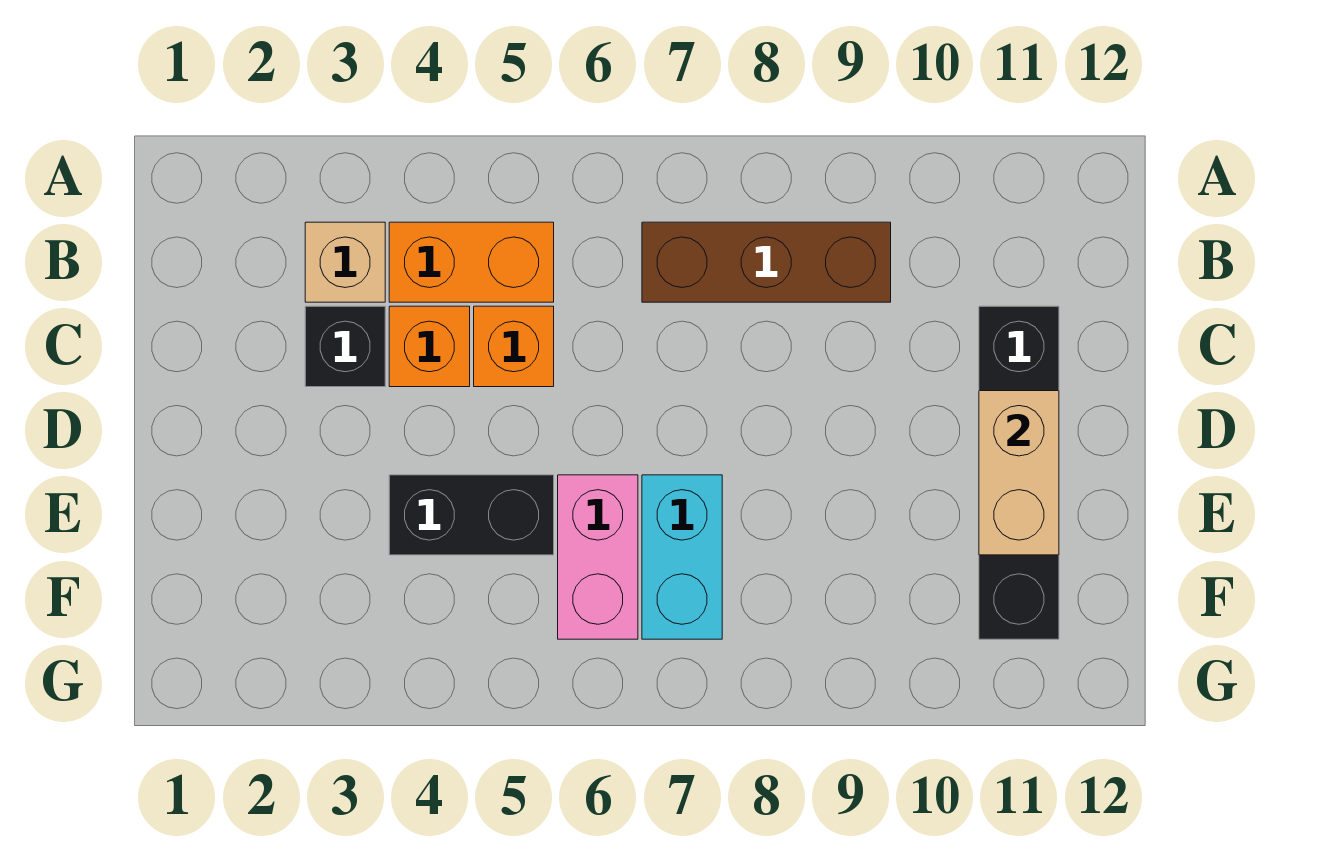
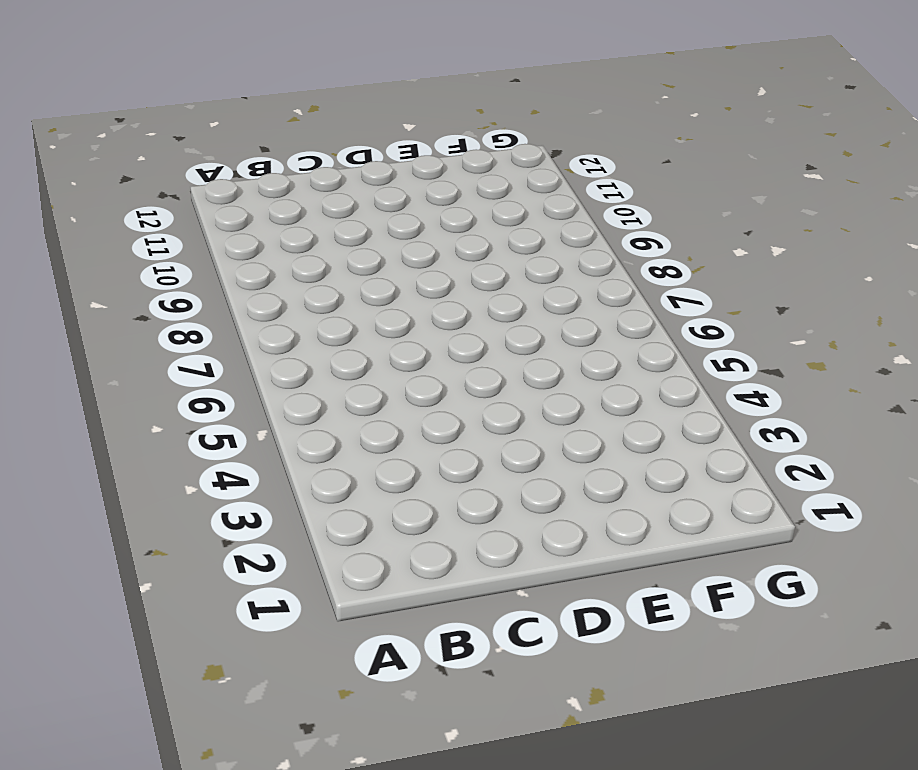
none -> tan 1x1 brick [305,222,385,302]
none -> orange 1x2 brick [389,222,554,302]

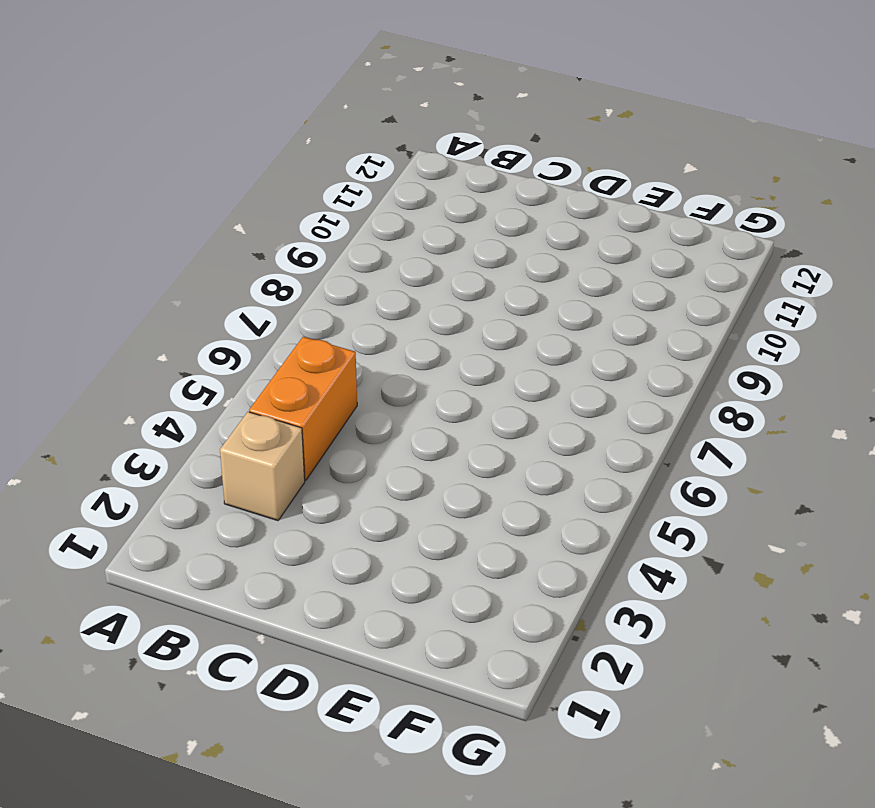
none -> brown 1x3 brick [642,222,891,302]
none -> black 1x1 brick [305,306,385,387]

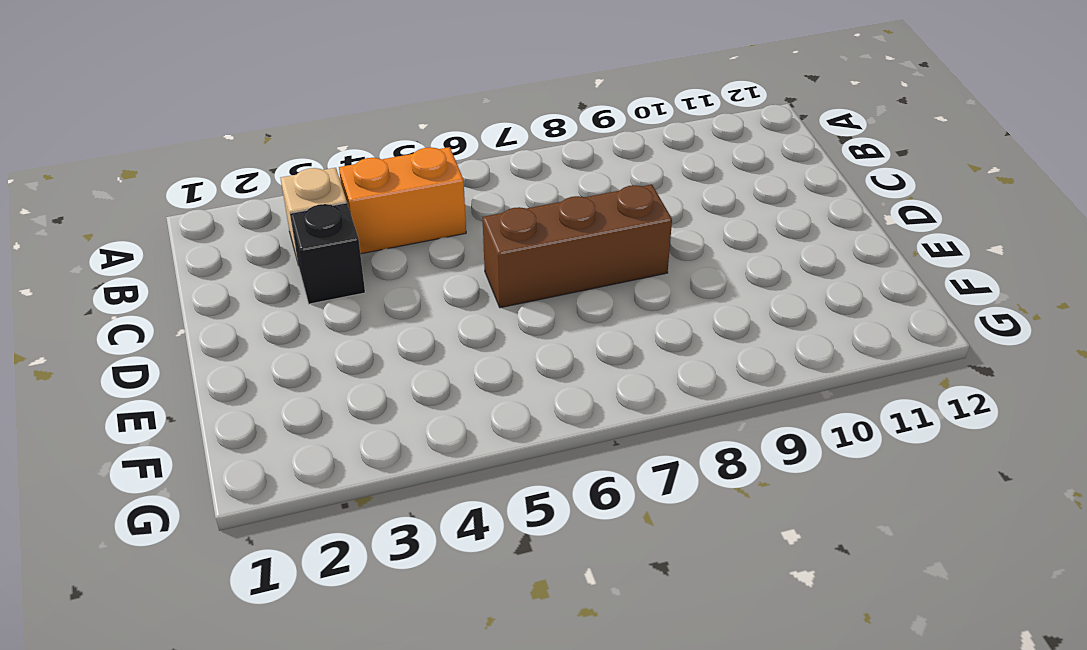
brown 1x3 brick [482,184,672,308] -> brown 1x3 brick moved to [642,222,891,302]
none -> orange 1x1 brick [389,306,470,387]
none -> orange 1x1 brick [474,306,554,387]

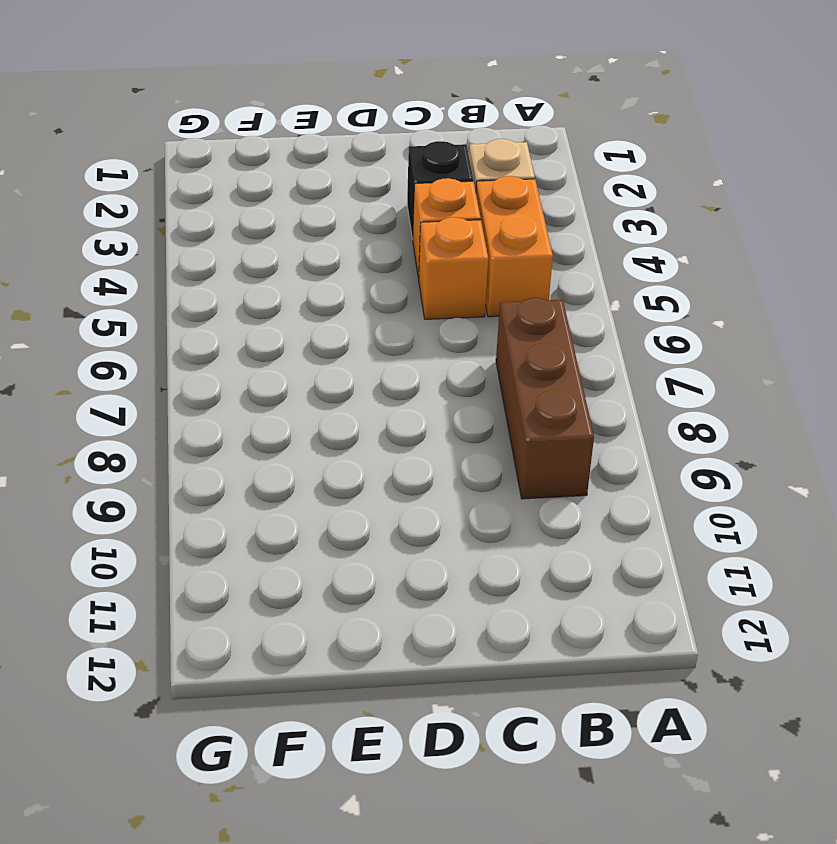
none -> black 1x4 brick [979,306,1059,639]
none -> black 1x2 brick [389,475,554,555]

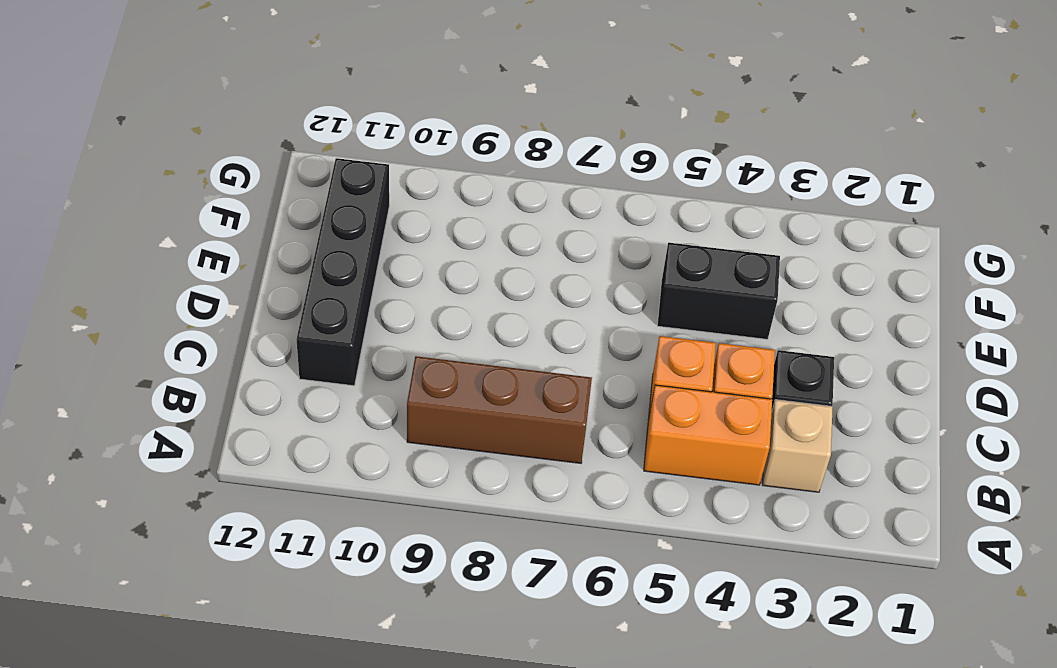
none -> pink 1x2 brick [558,475,638,639]
none -> cyan 1x2 brick [642,475,722,639]

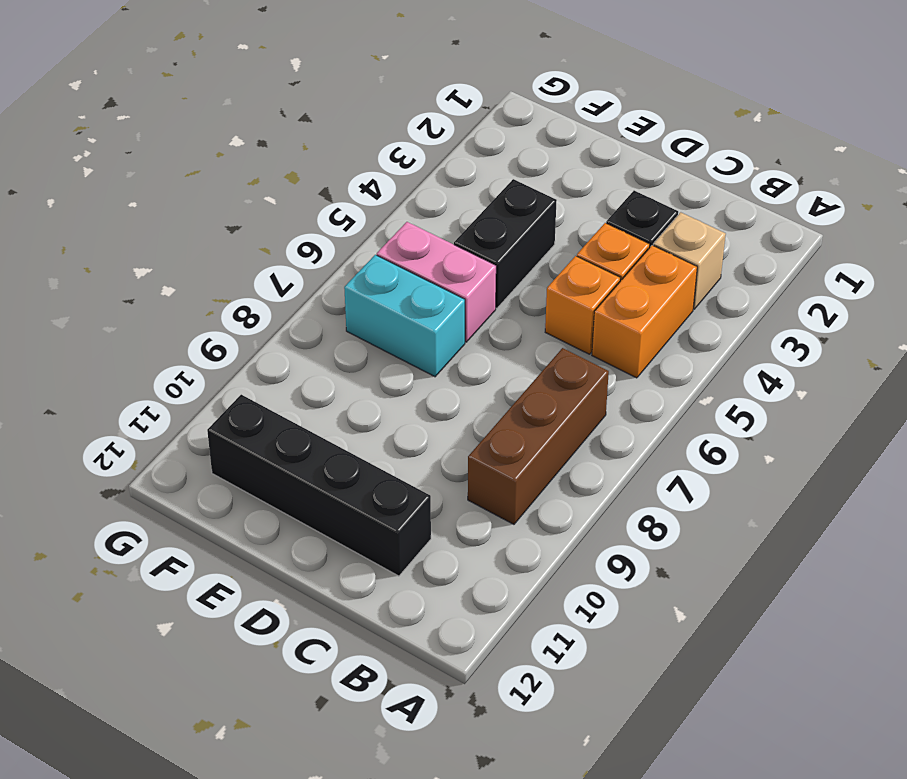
none -> tan 1x2 brick [979,391,1059,555]

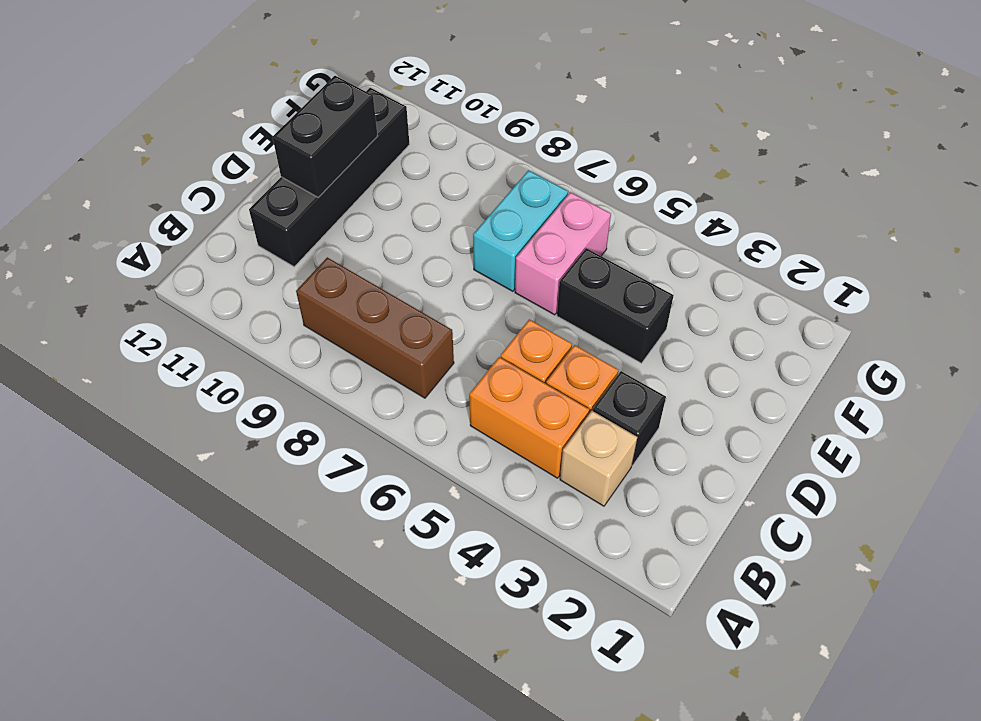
black 1x2 brick [273,76,377,197] -> tan 1x2 brick [979,391,1059,555]

